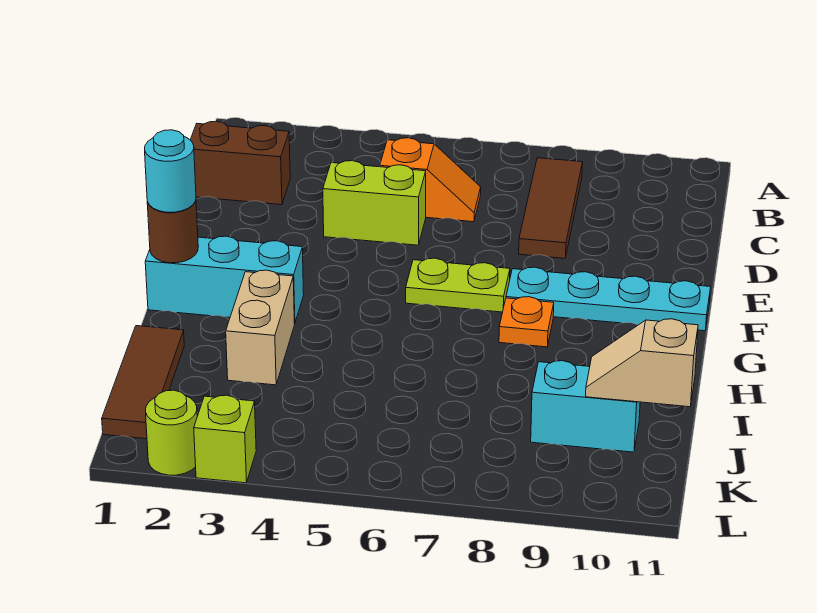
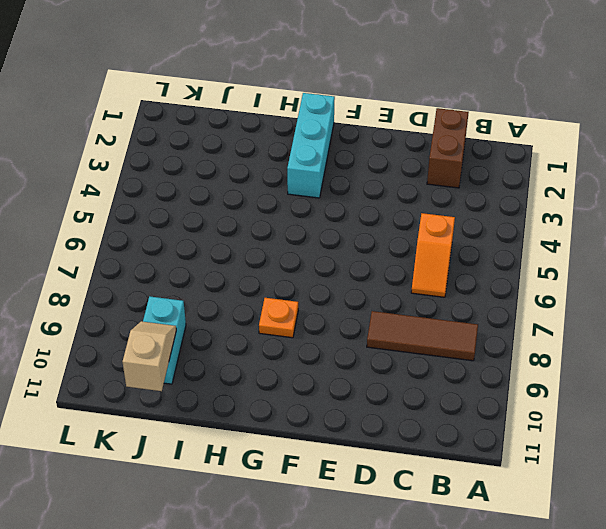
none -> lime 1x2 brick [323,161,426,245]
none -> lime 1x2 plate [406,258,510,312]
none -> cyan 1x4 plate [506,267,711,331]

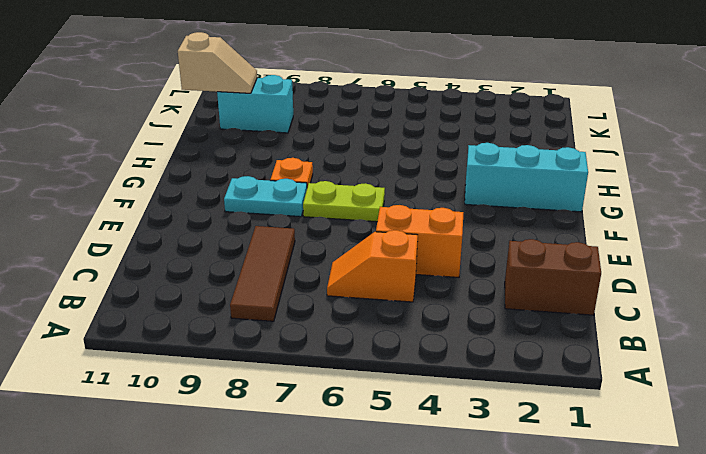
orange 1x2 brick [376,205,463,277] -> lime 1x2 brick [323,161,426,245]
cyan 1x2 plate [224,176,307,217] -> cyan 1x4 plate [506,267,711,331]
none -> tan 1x2 brick [226,270,295,385]
none -> brown 1x3 tile [102,326,184,439]
none -> lime 1x1 round brick [146,390,197,475]

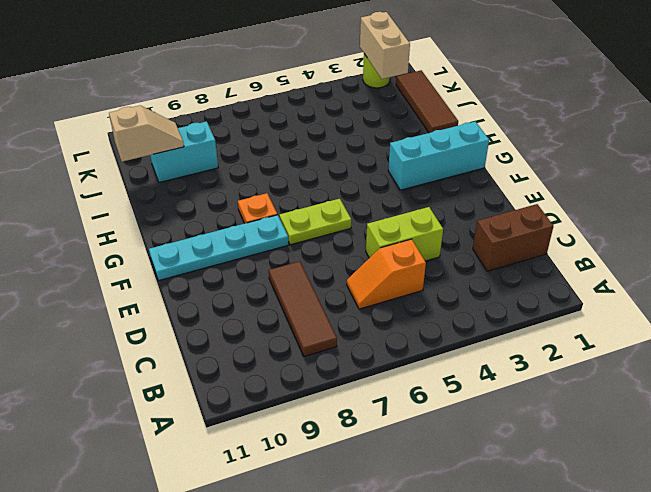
tan 1x2 brick [360,12,410,79] -> tan 1x2 brick moved to [226,270,295,385]
none -> lime 1x1 brick [194,395,256,483]
none -> brown 1x1 round brick [147,201,198,263]
none -> cyan 1x1 round brick [145,130,196,212]

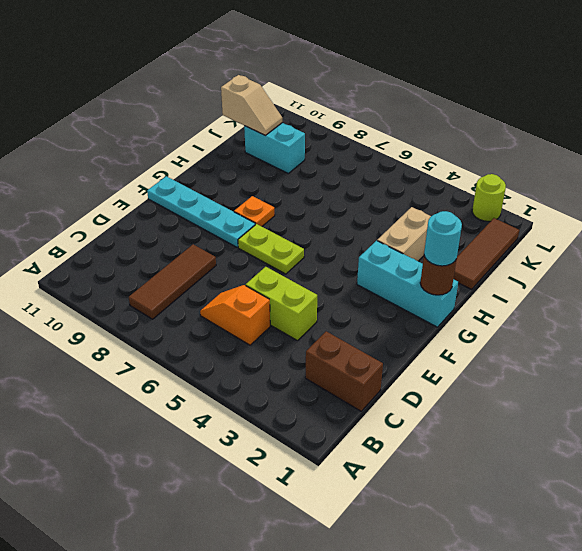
none -> lime 1x1 brick [194,395,256,483]

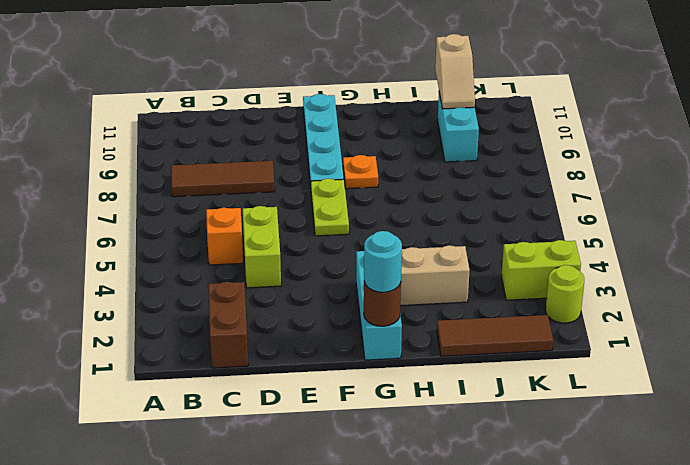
lime 1x2 brick [501,240,581,300] -> lime 1x1 brick [194,395,256,483]

